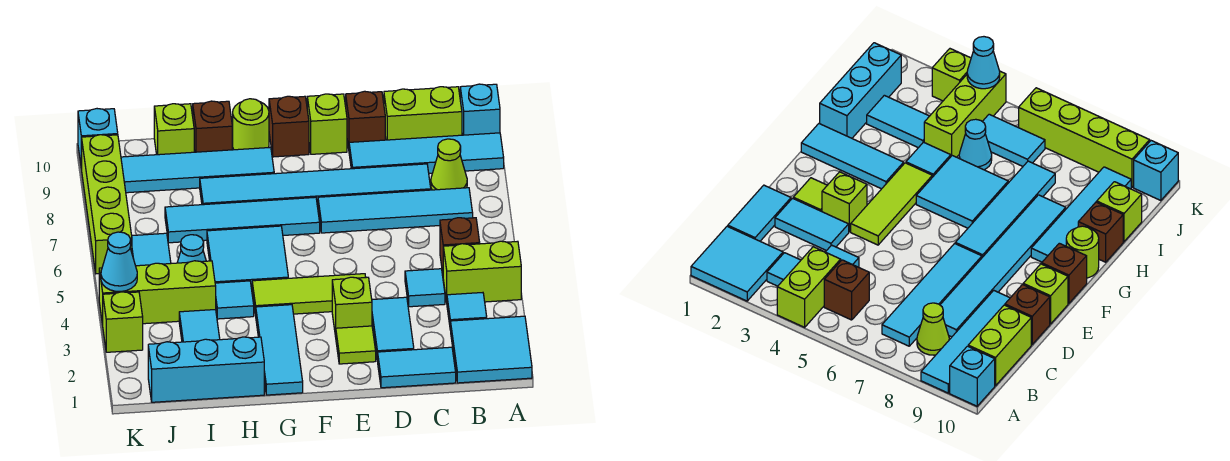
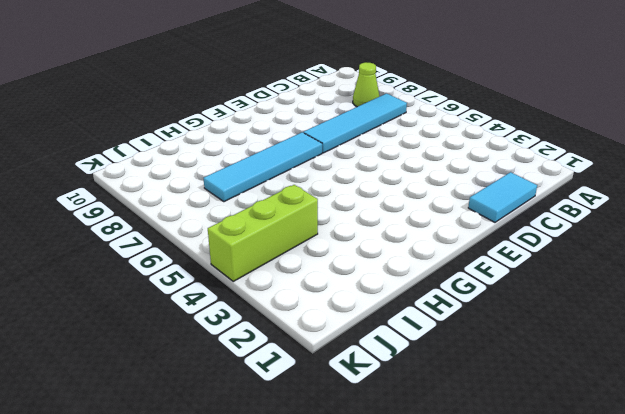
none -> cyan 2x2 tile [451,316,532,383]
none -> lime 1x2 brick [443,241,521,302]
none -> cyan 1x4 tile [349,133,504,173]
none -> cyan 1x1 brick [460,84,500,135]

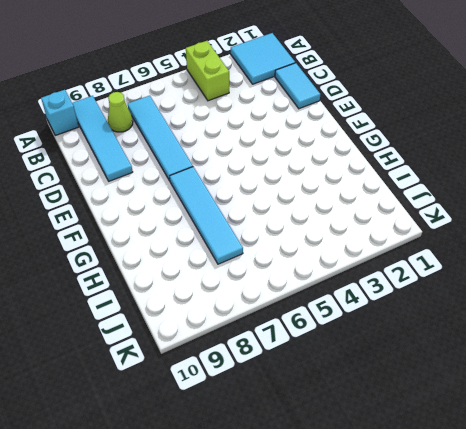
none -> cyan 1x1 tile [447,293,487,330]
none -> brown 1x1 brick [440,218,480,273]
none -> lime 1x2 brick [384,87,462,140]
none -> cyan 1x1 tile [405,269,445,307]

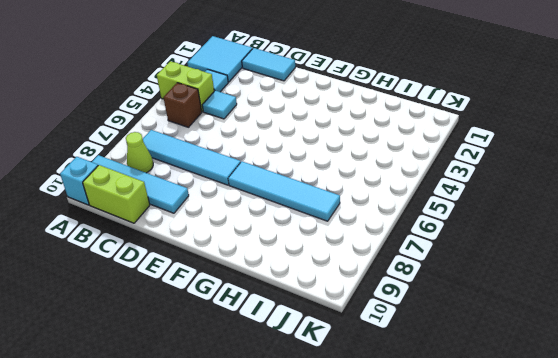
none -> cyan 1x6 tile [200,164,431,207]
none -> cyan 1x2 tile [372,297,414,361]
none -> brown 1x1 brick [346,91,385,148]
none -> lime 1x1 tile [336,326,376,364]

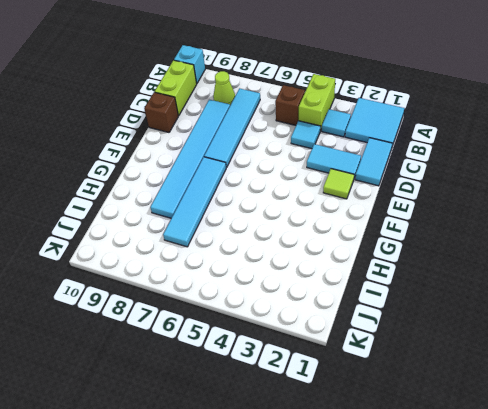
none -> cyan 1x4 tile [349,133,504,173]
none -> lime 1x1 brick [332,277,372,337]
none -> lime 1x3 tile [252,274,366,315]
none -> lime 1x1 brick [307,94,347,154]

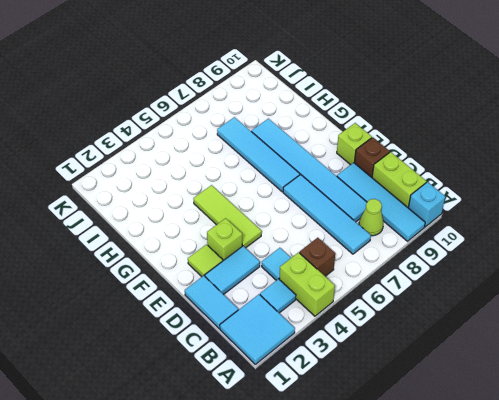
none -> brown 1x1 brick [269,96,309,157]
none -> cyan 1x3 tile [256,305,303,395]
none -> cyan 2x2 tile [207,226,288,289]
none -> cyan 1x4 tile [121,147,274,193]

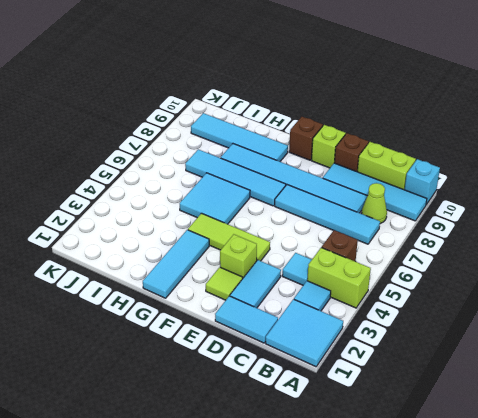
none -> lime 1x1 round brick [232,99,269,150]
none -> cyan 1x3 brick [148,337,264,402]
none -> cyan 1x1 tile [215,281,254,319]
none -> brown 1x1 brick [193,101,232,152]

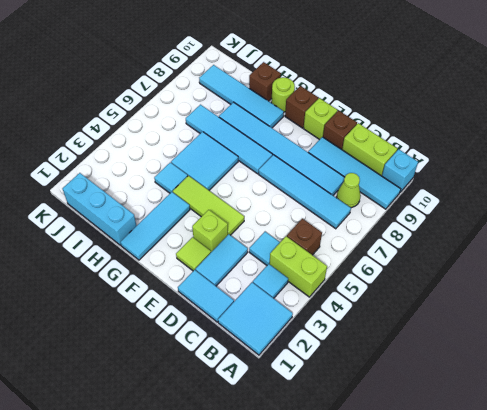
none -> cyan 1x2 tile [179,309,220,342]
none -> lime 1x3 brick [99,261,216,325]
none -> cyan 1x1 cone [177,235,206,263]
none -> lime 1x1 brick [154,104,194,155]

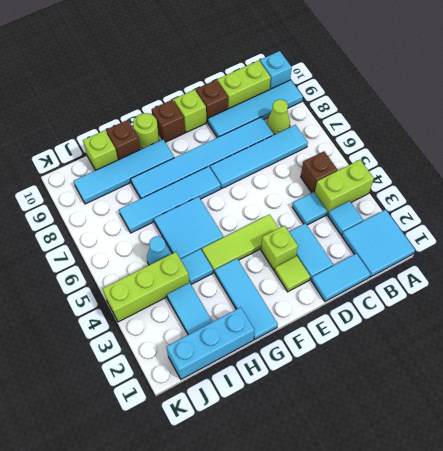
none -> cyan 1x2 tile [132,233,171,266]
none -> lime 1x1 brick [103,292,143,352]
none -> lime 1x4 brick [82,135,132,274]
none -> cyan 1x1 brick [78,109,118,169]

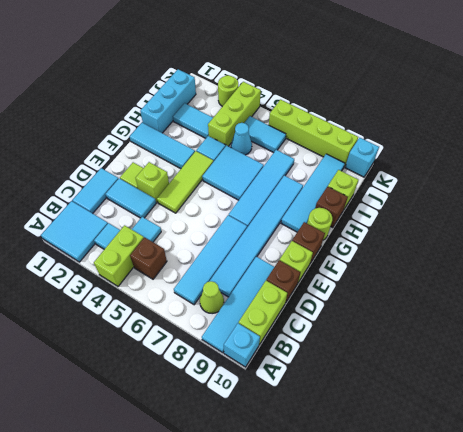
lime 1x1 round brick [218,75,238,106] -> lime 1x1 brick [103,292,143,352]
none -> cyan 1x1 cone [101,232,137,292]

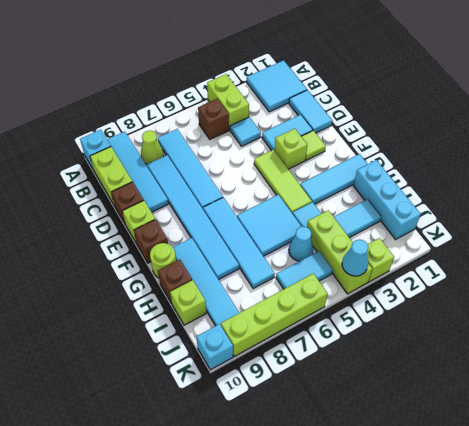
none -> cyan 1x1 tile [447,293,487,330]

